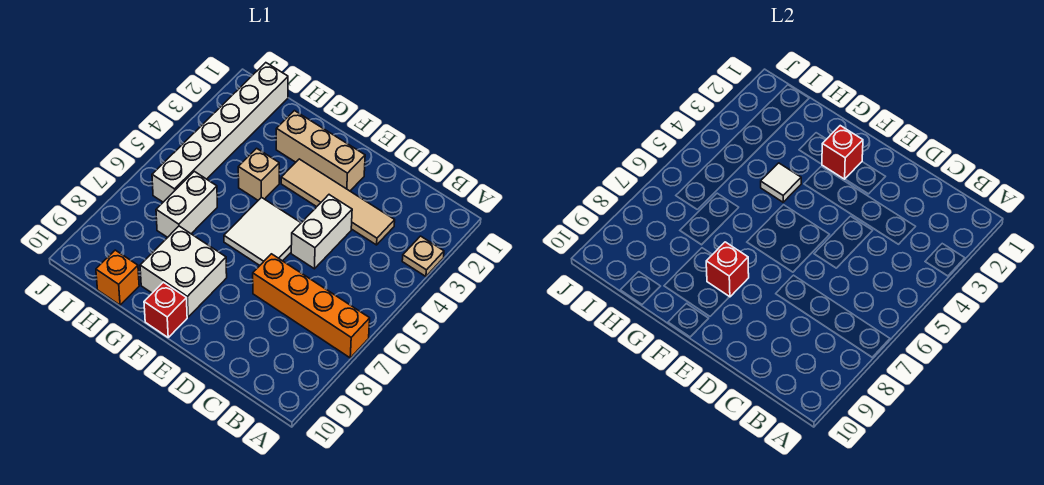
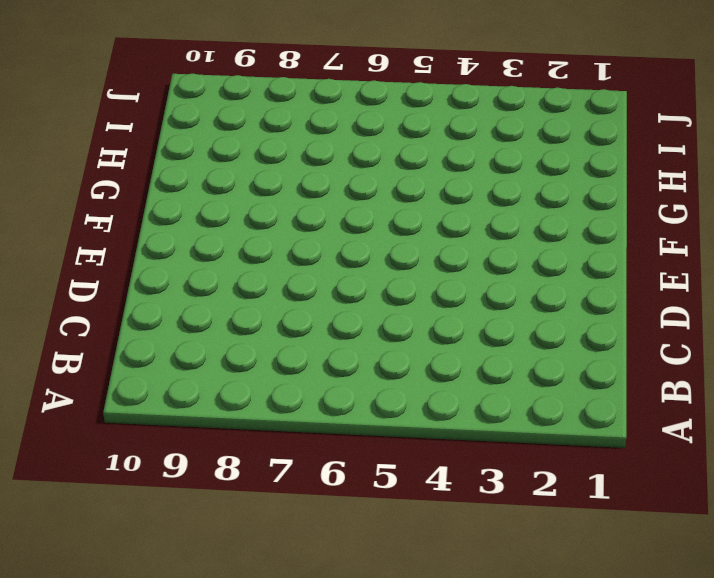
none -> tan 1x1 plate [402,236,444,276]
none -> orange 1x4 brick [253,254,370,358]
none -> tan 1x4 tile [281,159,395,245]

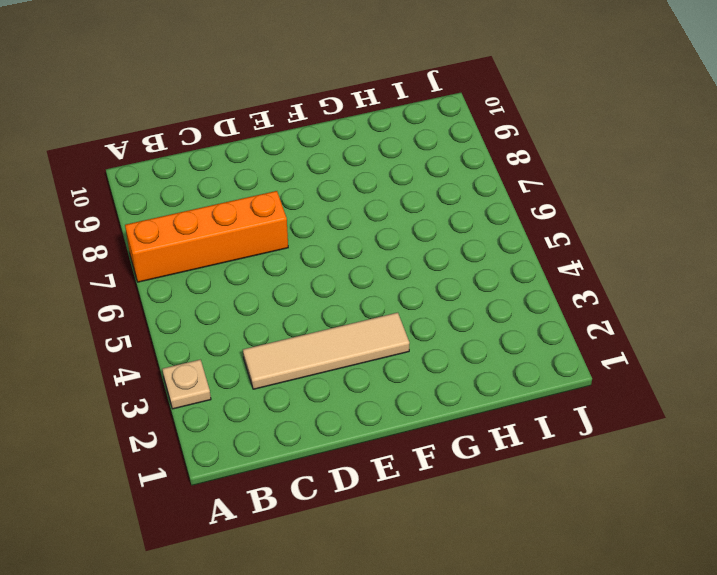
none -> white 1x2 brick [291,195,352,269]
none -> tan 1x3 brick [276,111,365,191]
none -> white 2x2 tile [224,197,301,265]

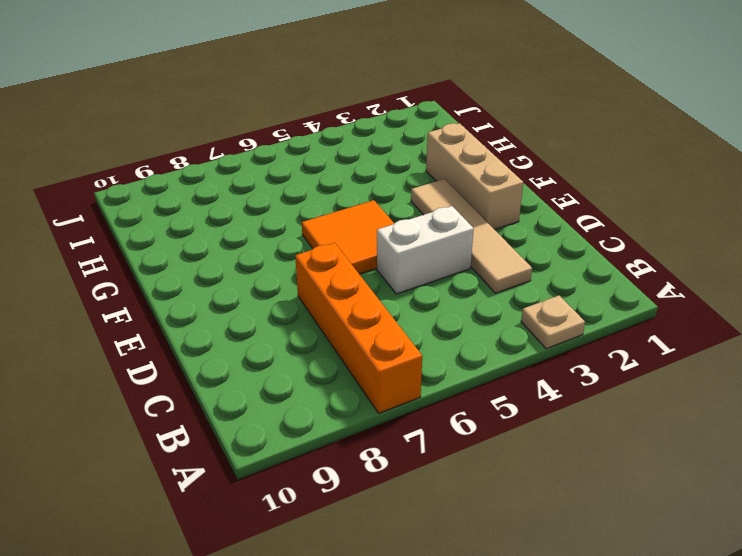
orange 2x2 tile [302,200,394,274] -> white 2x2 tile [224,197,301,265]
none -> white 2x2 brick [140,226,227,317]
none -> red 1x1 brick [144,282,187,337]
none -> tan 1x1 brick [238,148,279,200]

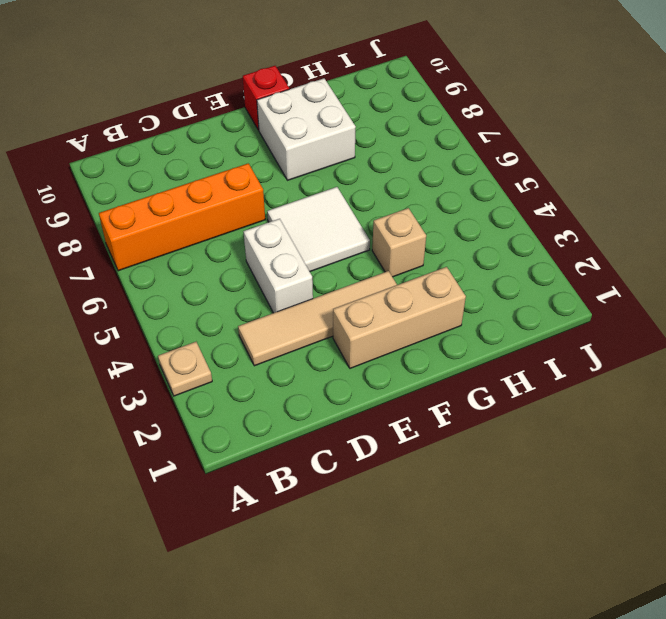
none -> white 1x2 brick [156,171,217,237]
none -> orange 1x1 brick [96,250,139,305]
none -> white 1x6 brick [152,63,288,202]

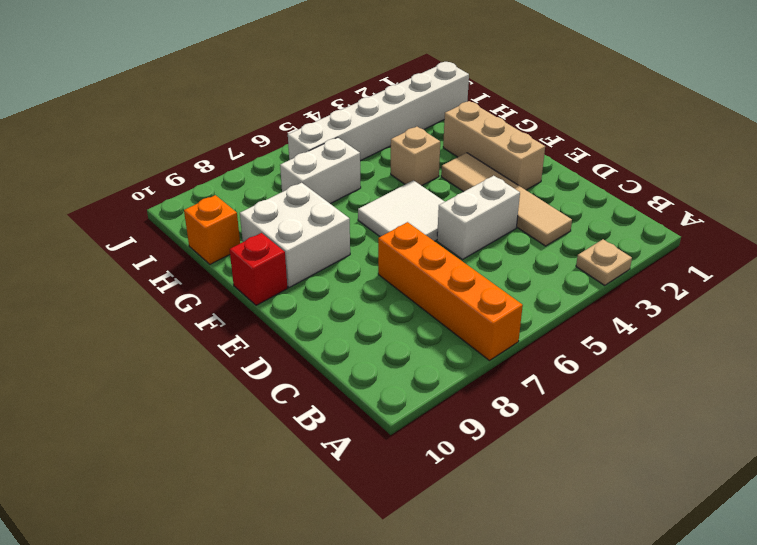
none -> red 1x1 brick [822,126,863,179]
none -> red 1x1 brick [706,242,749,297]
none -> white 1x1 tile [761,163,801,202]

